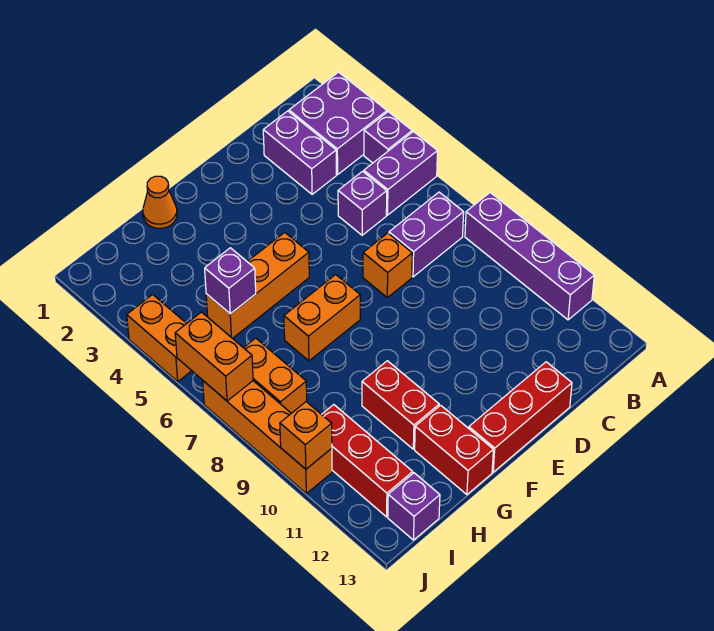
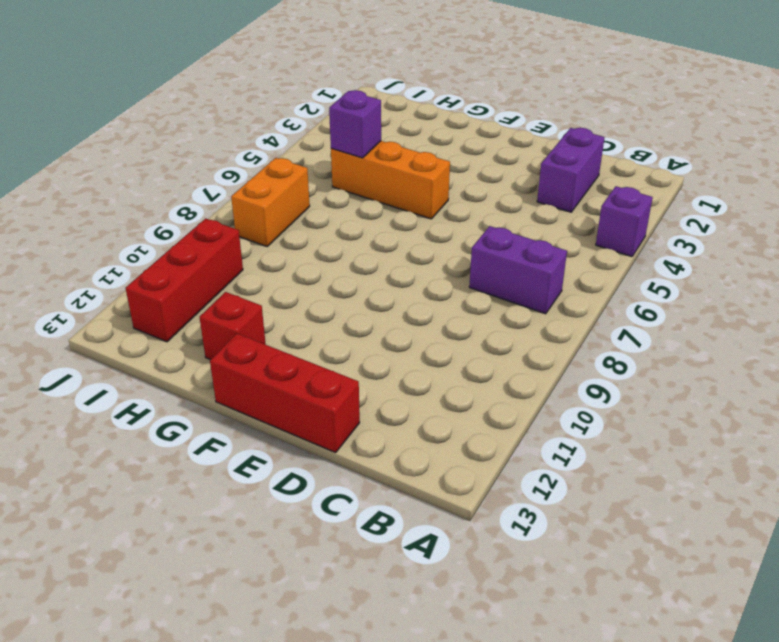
red 1x1 brick [199,292,266,360] -> red 1x2 brick [415,405,493,495]
none -> purple 2x2 brick [289,72,387,174]
none -> purple 1x2 brick [364,132,437,215]
none -> purple 1x4 brick [465,193,594,320]

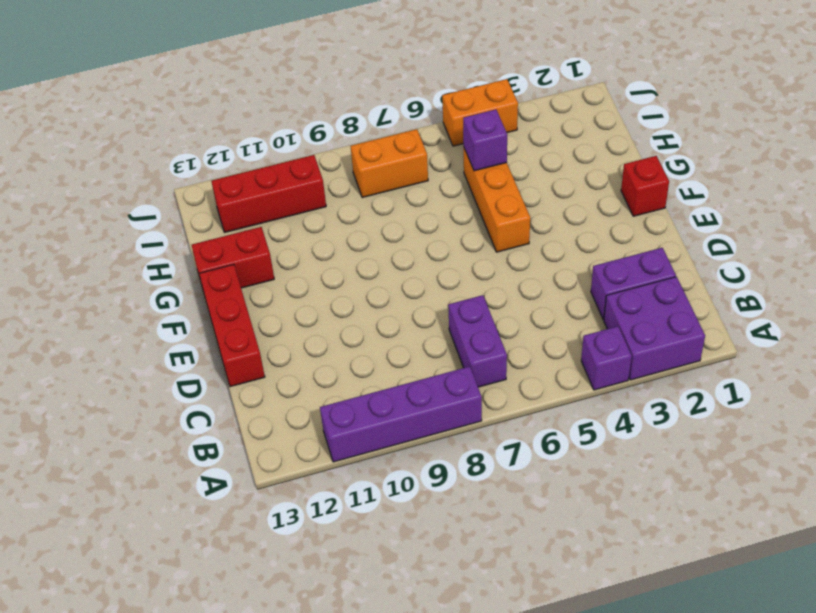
red 1x1 brick [621,156,669,216] -> none
none -> purple 1x2 brick [364,132,437,215]
none -> purple 1x1 brick [338,171,387,235]
none -> orange 1x1 brick [363,233,412,297]

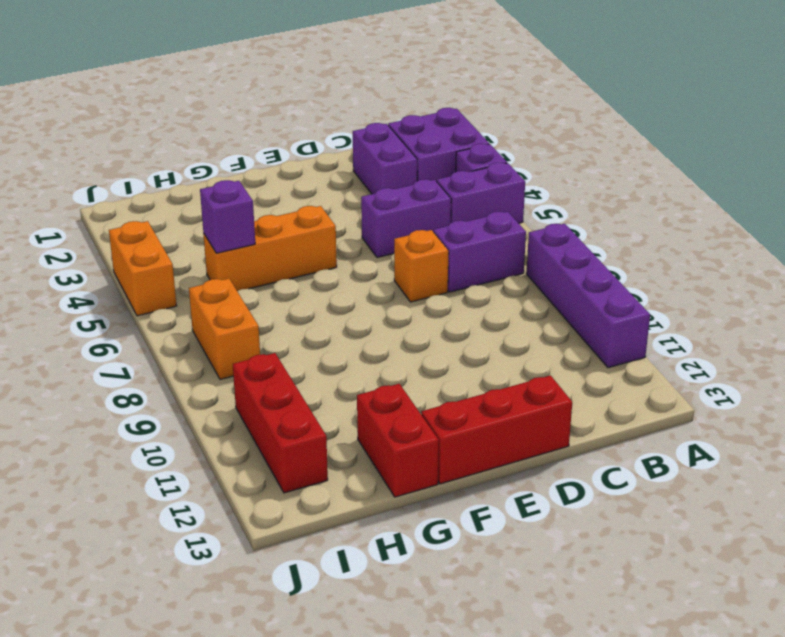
purple 1x2 brick [361,179,451,258] -> purple 1x1 brick [338,171,387,235]
none -> orange 1x2 brick [284,274,360,361]
none -> orange 1x1 cone [143,176,177,228]
none -> red 1x2 brick [362,361,439,449]

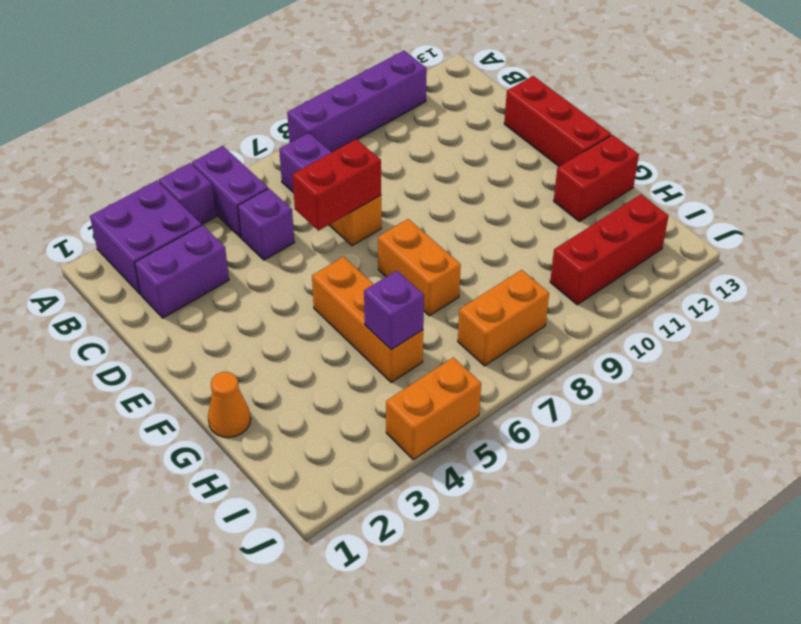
red 1x2 brick [292,139,381,231] -> red 1x2 brick moved to [362,361,439,449]
none -> purple 1x1 brick [388,473,440,540]
none -> orange 1x4 brick [203,381,332,493]
none -> orange 1x2 brick [175,312,253,401]

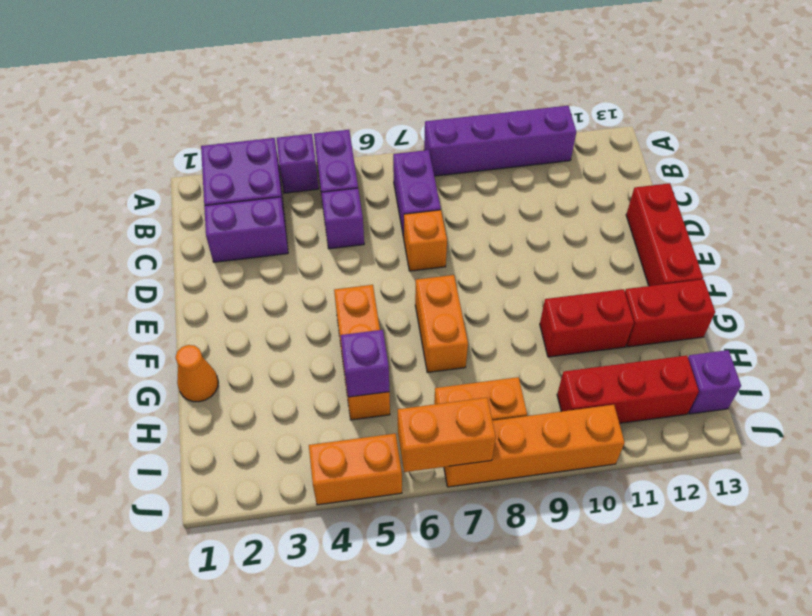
none -> orange 1x1 brick [280,402,332,469]

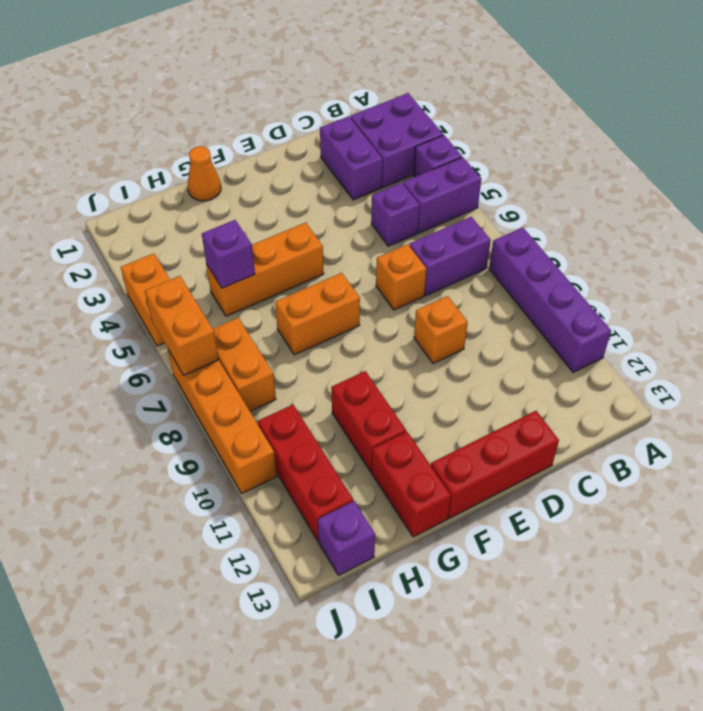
orange 1x1 brick [414,296,468,363] -> orange 1x1 brick moved to [280,402,332,469]

